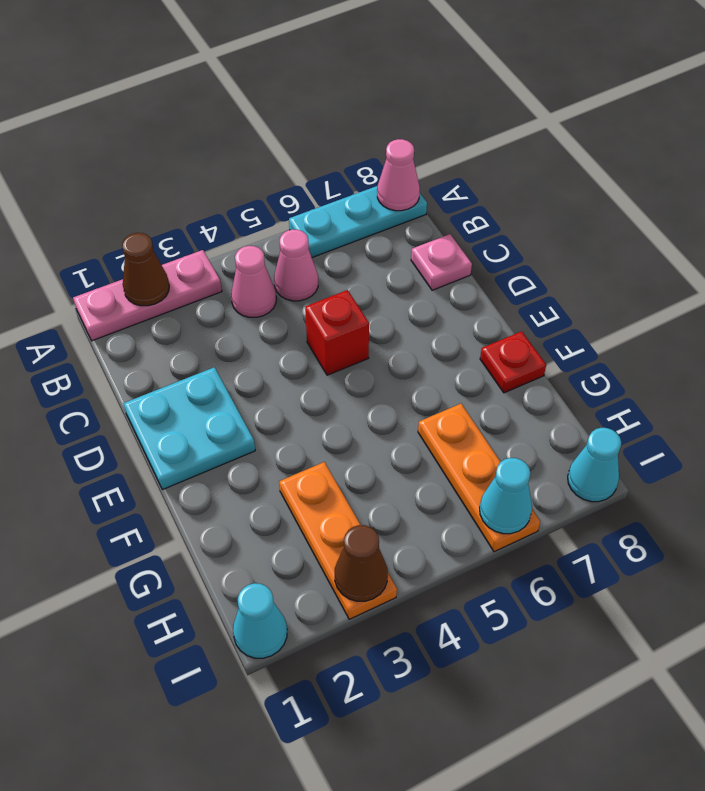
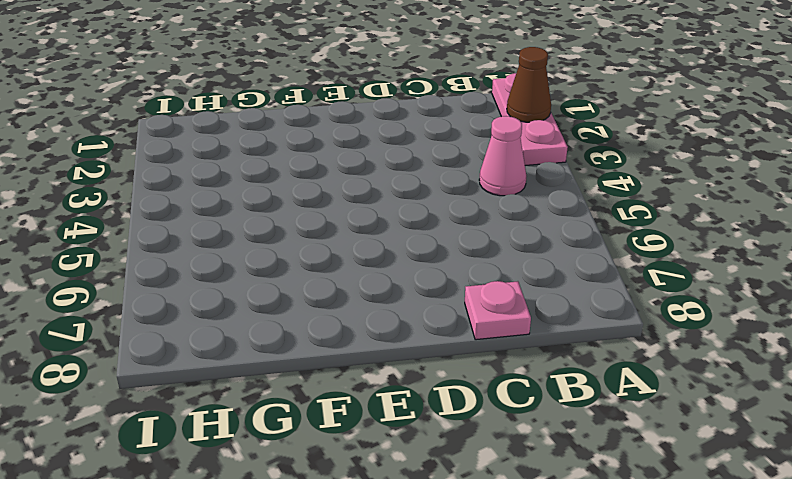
none -> cyan 1x3 plate [289,186,427,257]
none -> pink 1x1 cone [274,229,318,301]
none -> cyan 2x2 plate [123,367,255,490]

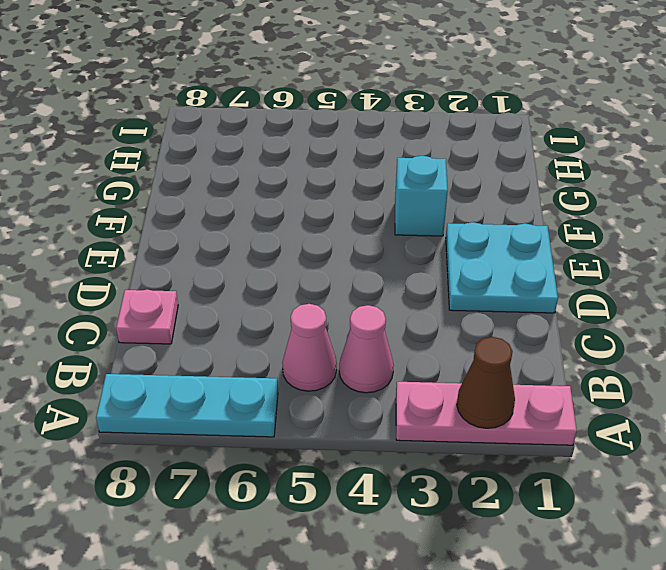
cyan 1x1 brick [395,156,448,236] -> none
none -> red 1x1 brick [305,290,369,375]
none -> red 1x1 plate [480,331,546,393]
none -> orange 1x3 plate [279,462,397,619]

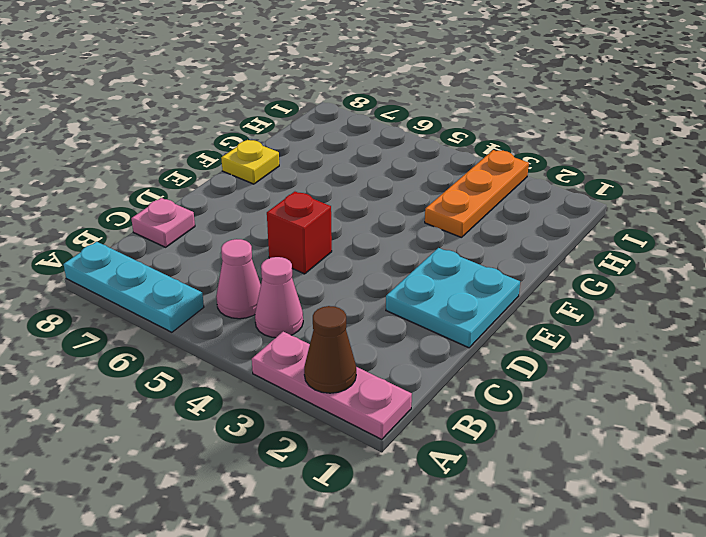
yellow 1x1 plate [221,140,279,184] -> red 1x1 plate [480,331,546,393]
none -> orange 1x3 plate [418,404,540,552]
none -> cyan 1x1 cone [233,583,287,658]
none -> cyan 1x1 cone [568,428,621,502]

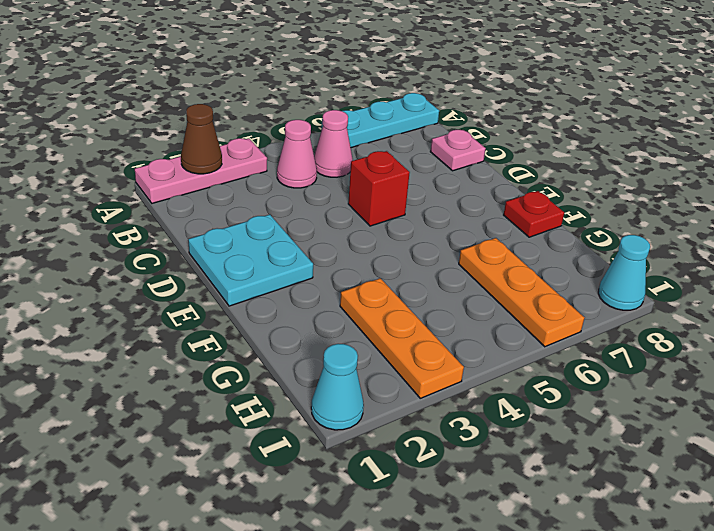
none -> pink 1x1 cone [377,139,420,211]
none -> brown 1x1 cone [335,525,388,601]
none -> cyan 1x1 cone [480,458,532,534]

